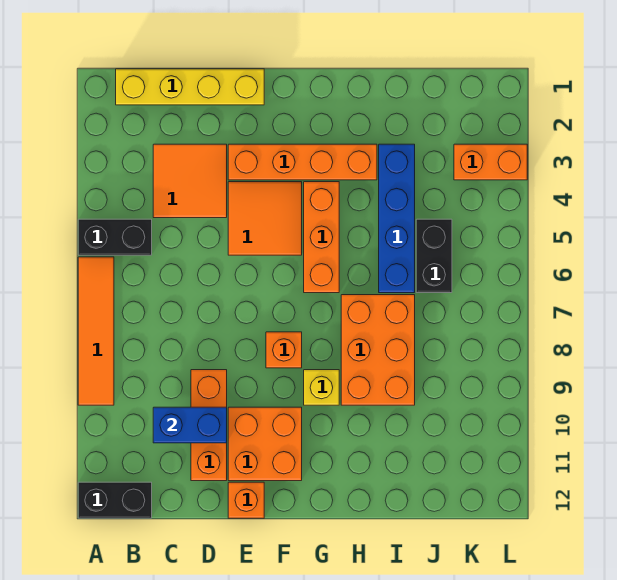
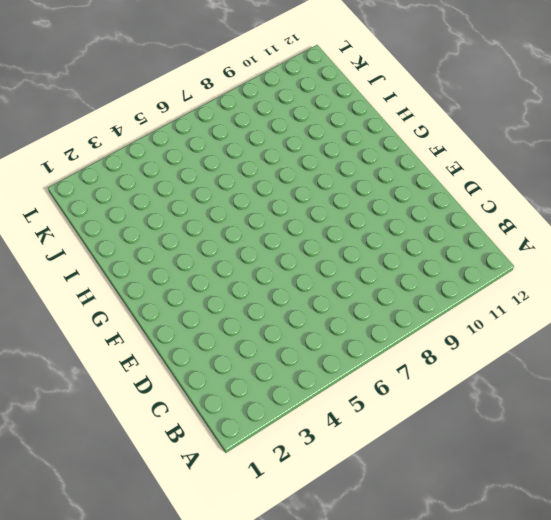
none -> black 1x2 brick [78,219,152,255]
none -> orange 1x4 tile [78,257,114,405]
none -> black 1x2 brick [78,482,152,518]

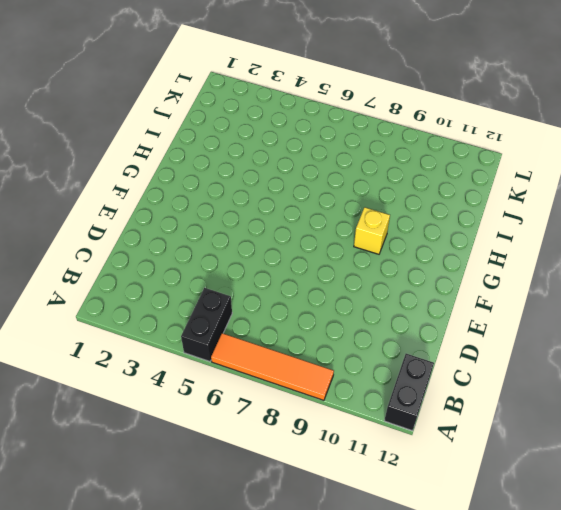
none -> yellow 1x4 brick [116,69,264,105]
none -> orange 2x2 tile [153,144,227,218]
none -> orange 1x3 brick [191,370,227,481]

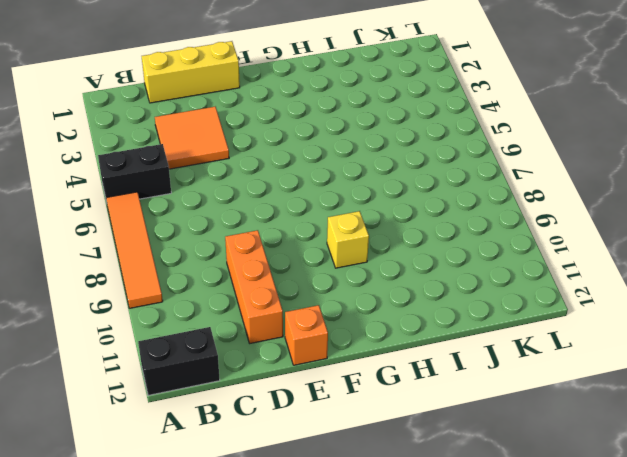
yellow 1x3 brick [142,41,240,103] -> yellow 1x4 brick [116,69,264,105]
none -> orange 1x4 brick [228,144,377,180]
none -> orange 2x2 tile [228,182,302,255]
none -> orange 2x2 brick [228,407,302,481]

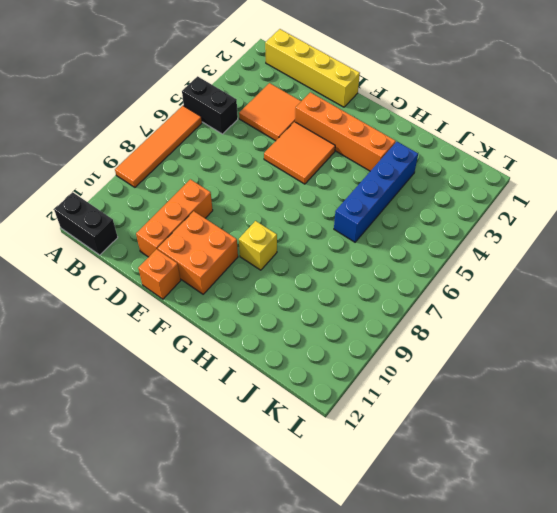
none -> orange 1x1 brick [266,332,302,368]
none -> orange 1x3 brick [304,182,339,293]
none -> orange 2x3 brick [341,295,415,405]

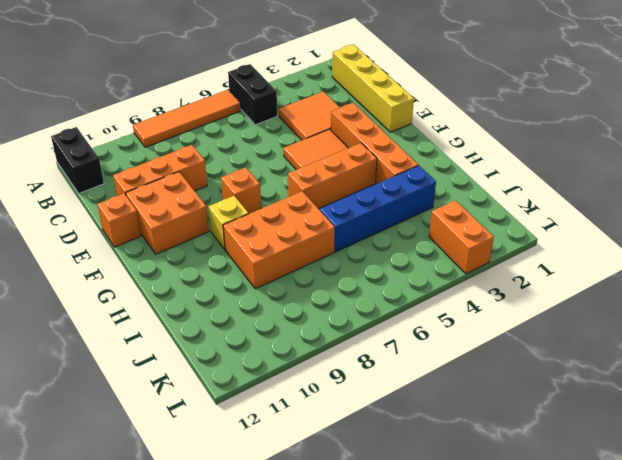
none -> black 1x2 brick [416,219,452,293]
none -> blue 1x2 brick [153,407,227,443]

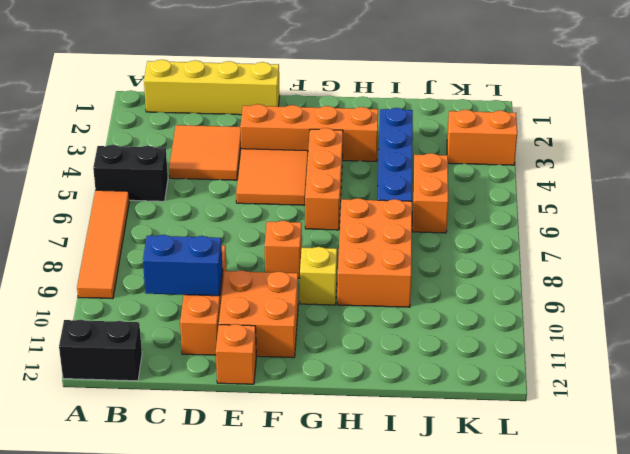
orange 1x2 brick [412,153,448,233] -> black 1x2 brick [416,219,452,293]

